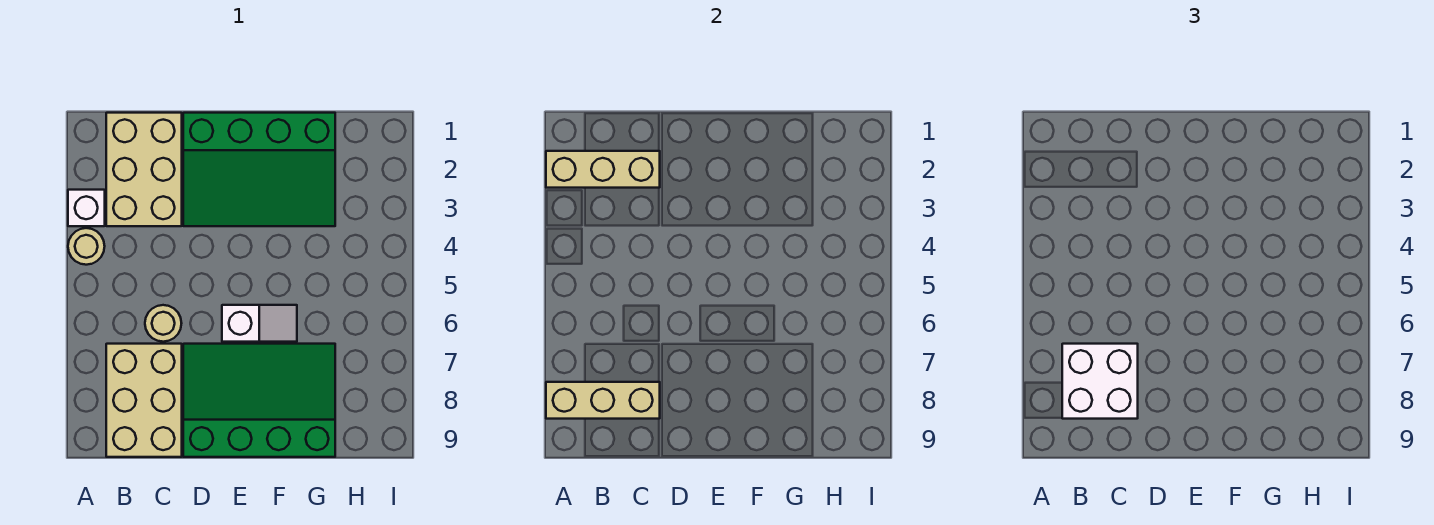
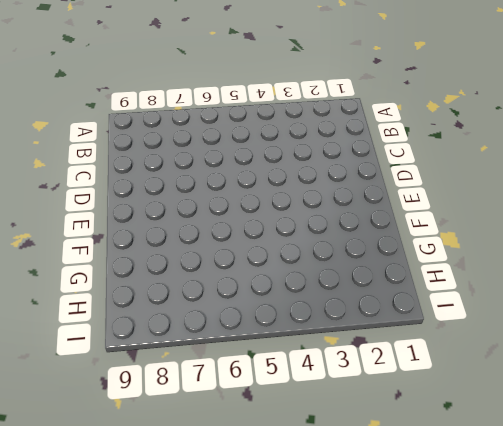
none -> white 1x1 brick [68,190,105,226]
none -> tan 1x1 round brick [68,228,105,265]

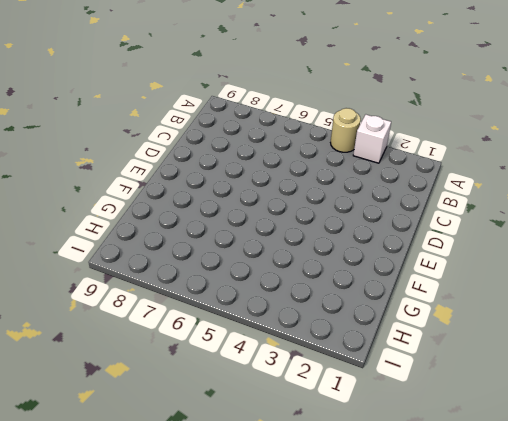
none -> tan 2x3 brick [106,113,182,226]
none -> tan 2x3 brick [106,344,182,457]

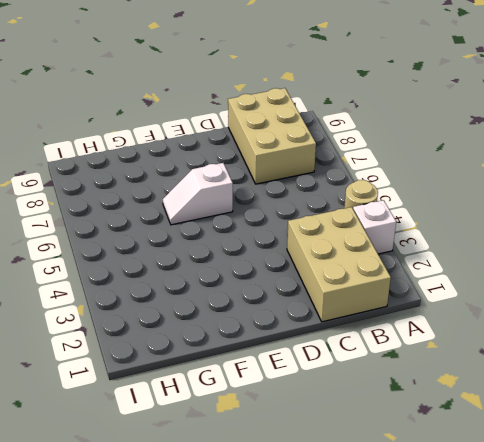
none -> tan 1x1 round brick [145,305,182,342]
none -> green 3x4 slope [183,113,335,226]

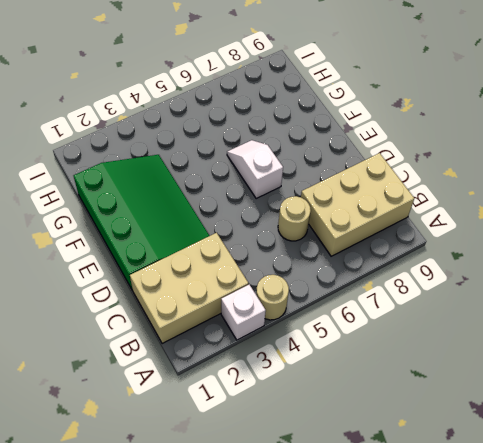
none -> green 3x4 slope [183,344,335,457]
none -> tan 1x3 brick [546,151,660,188]

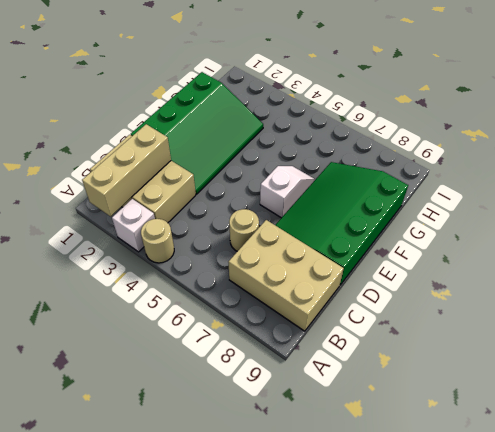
none -> tan 1x3 brick [546,382,660,419]
none -> white 2x2 brick [1062,344,1138,419]

